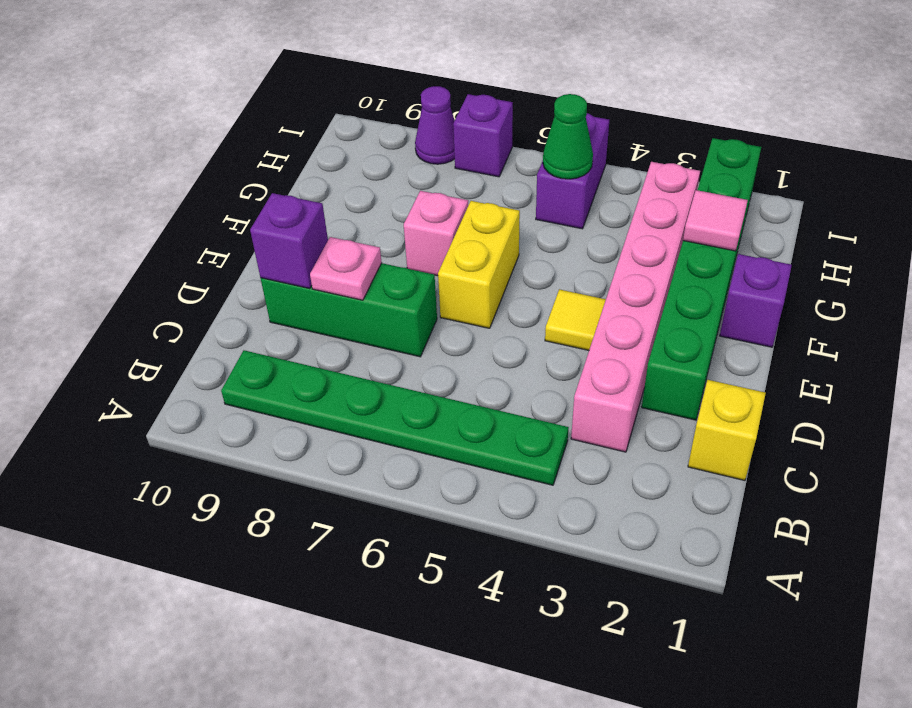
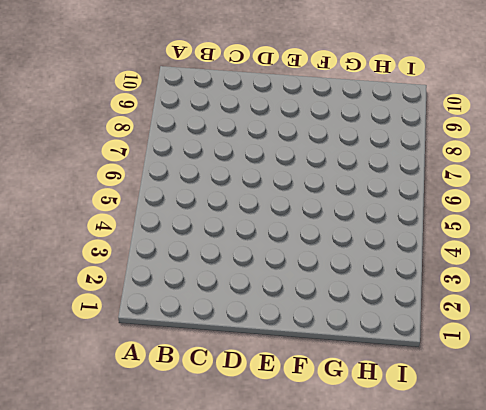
none -> green 1x6 plate [221,350,569,485]
none -> yellow 1x1 brick [688,380,766,480]
none -> pink 1x6 brick [571,162,700,452]

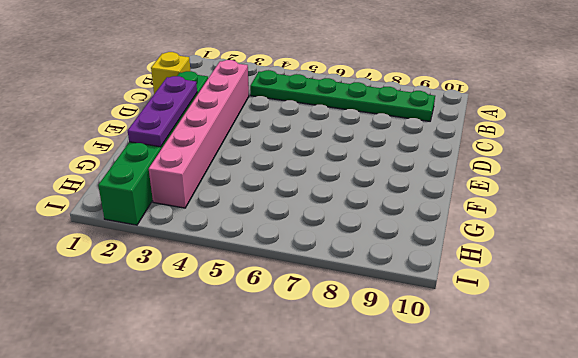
purple 1x3 plate [128,76,197,147] -> pink 1x1 tile [683,190,748,251]
none -> green 1x3 brick [261,263,437,357]
none -> yellow 1x1 tile [545,289,606,350]
none -> yellow 1x2 brick [438,201,520,328]

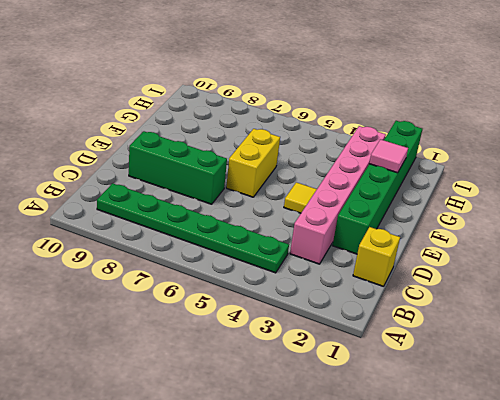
none -> purple 1x1 brick [720,254,792,347]
none -> pink 1x1 brick [404,191,468,276]
none -> purple 1x2 brick [536,113,609,229]

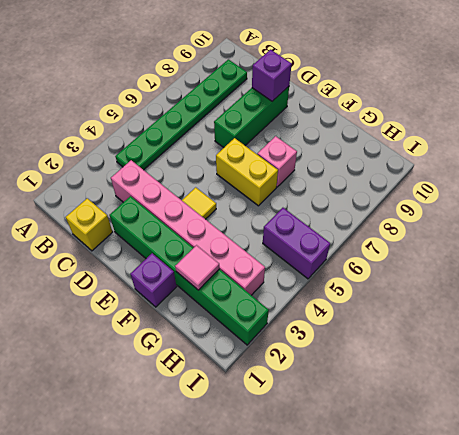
none -> purple 1x1 brick [453,94,513,177]
none -> purple 1x1 cone [415,86,455,164]
none -> pink 1x1 plate [310,237,382,300]

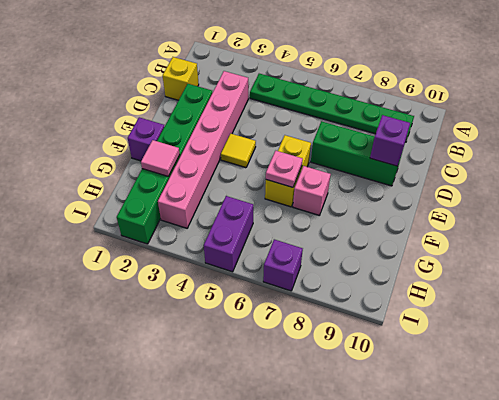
pink 1x1 plate [266,151,303,187] -> pink 1x1 plate moved to [310,237,382,300]
none -> purple 1x1 cone [415,86,455,164]
none -> green 1x1 cone [543,94,593,179]

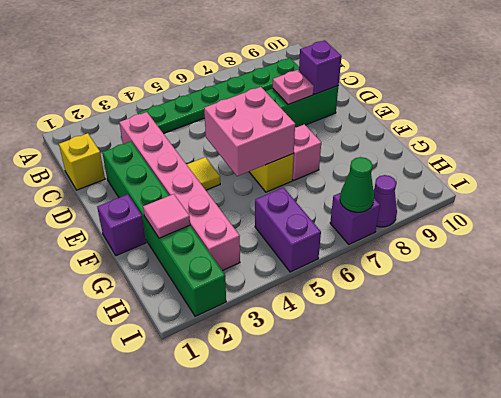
pink 2x2 brick [204,87,295,176] -> none
green 1x1 cone [340,157,374,212] -> green 1x1 cone moved to [543,94,593,179]

